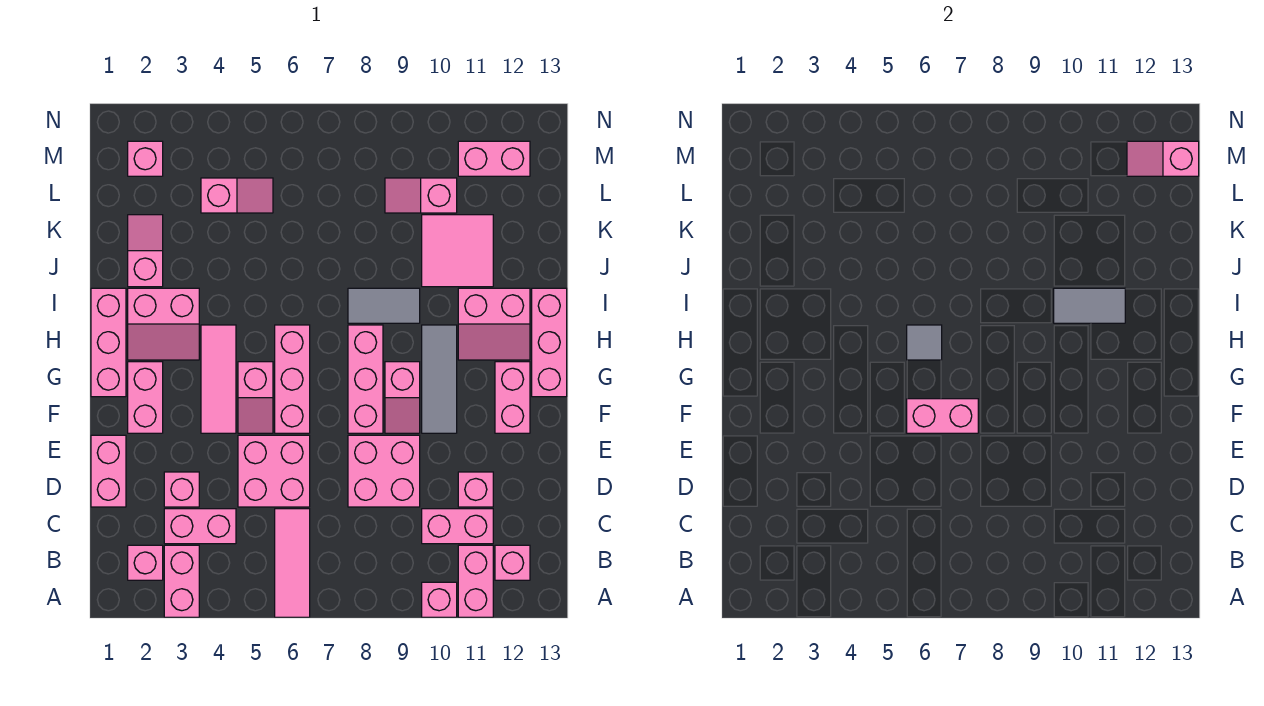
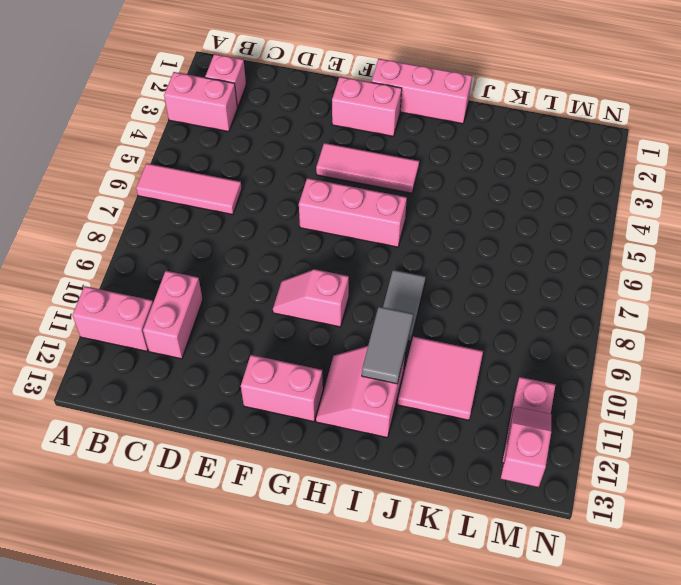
none -> pink 1x1 brick [422,582,457,617]
none -> pink 1x1 brick [495,545,530,580]
none -> pink 1x2 brick [164,509,236,544]
none -> pink 1x2 brick [91,435,126,507]

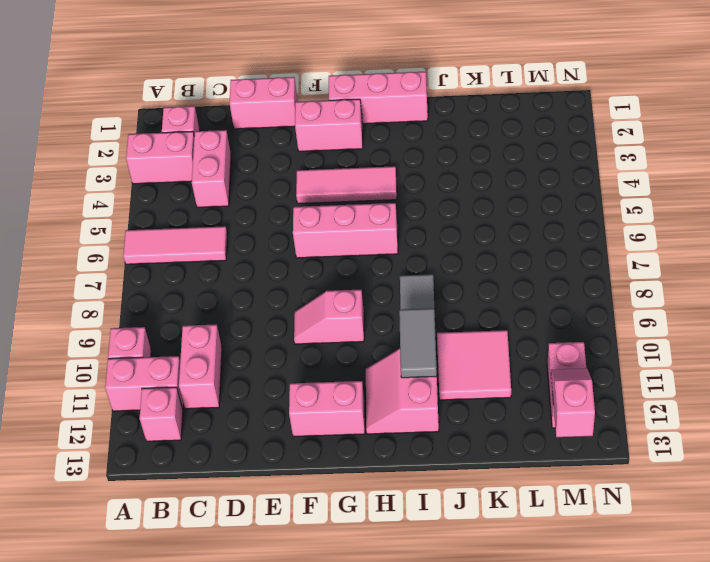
none -> pink 1x1 brick [164,472,199,507]
none -> pink 2x2 brick [238,435,310,507]
none -> pink 2x2 brick [348,435,420,507]
none -> pink 1x1 brick [458,472,493,507]

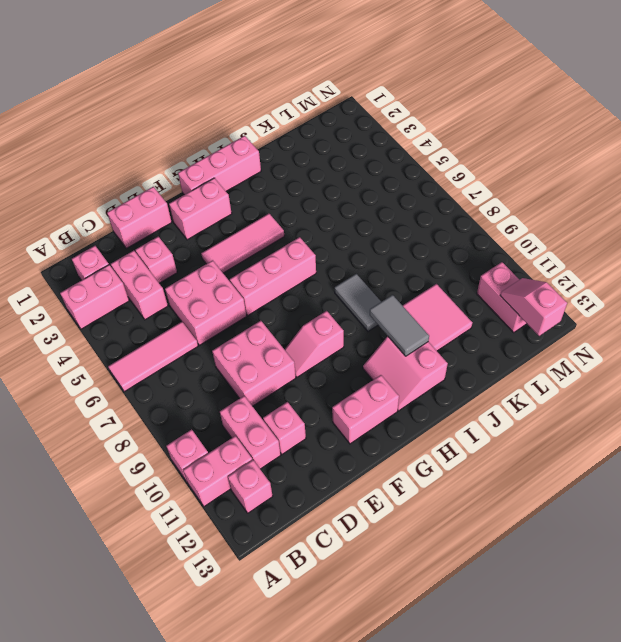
none -> pink 1x2 slope [238,362,273,433]
none -> pink 1x3 brick [348,325,383,433]
none -> grey 1x3 tile [422,325,457,433]
none -> pink 1x3 brick [532,288,567,397]

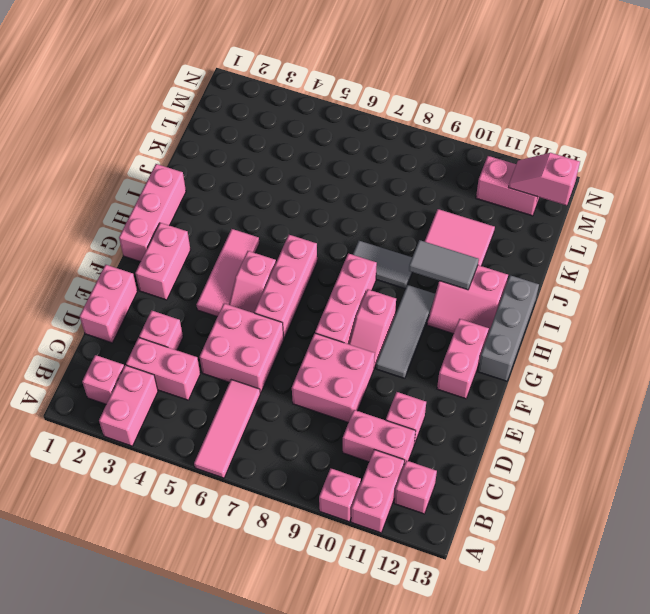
grey 1x3 brick [478,275,539,381] -> pink 1x3 brick [532,288,567,397]
none -> pink 2x2 slope [128,288,199,360]
none -> pink 1x2 slope [128,215,163,287]
none -> pink 1x2 slope [201,178,273,213]
none -> pink 1x2 slope [385,178,457,213]

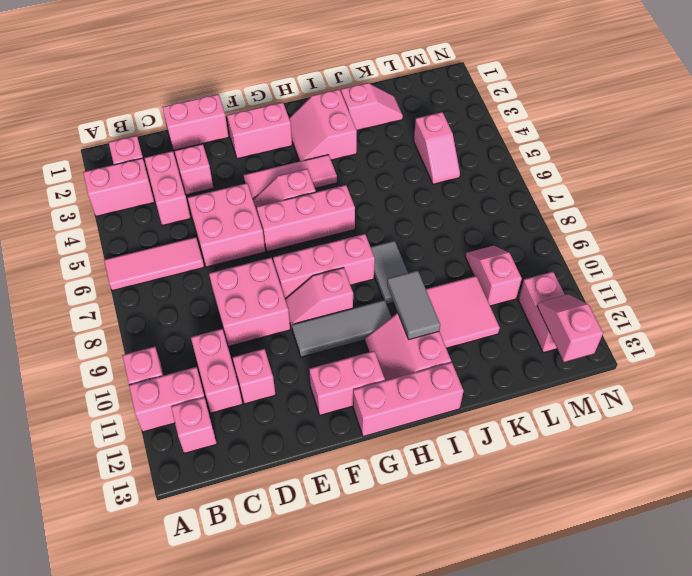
none -> pink 1x3 brick [91,288,126,397]
none -> pink 1x1 brick [128,141,163,176]
none -> pink 1x2 brick [907,399,978,433]
none -> grey 1x1 tile [907,325,942,360]

